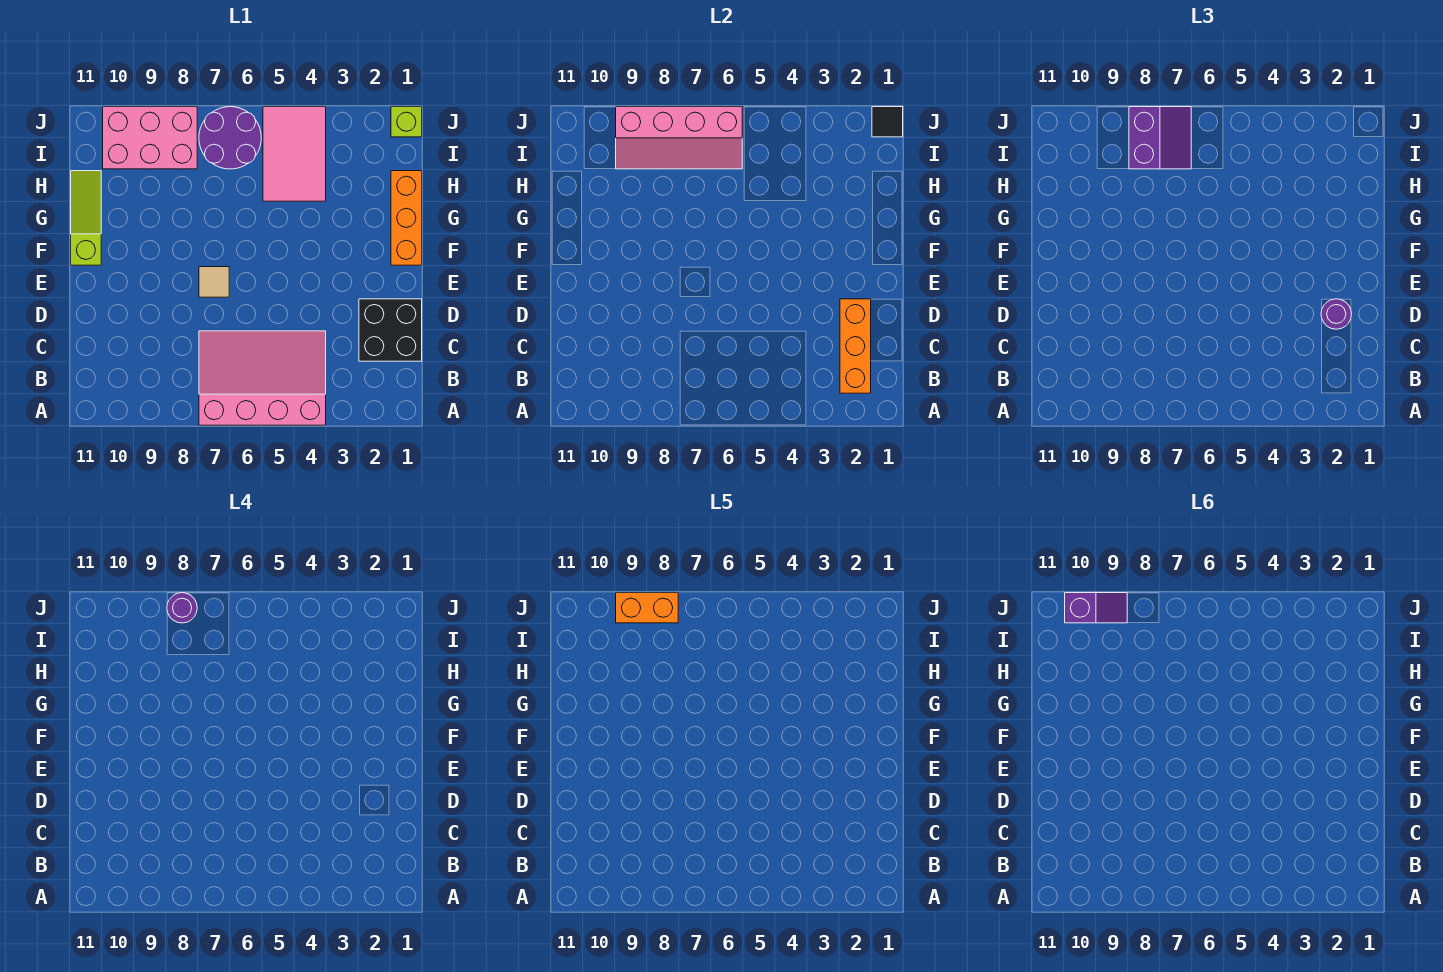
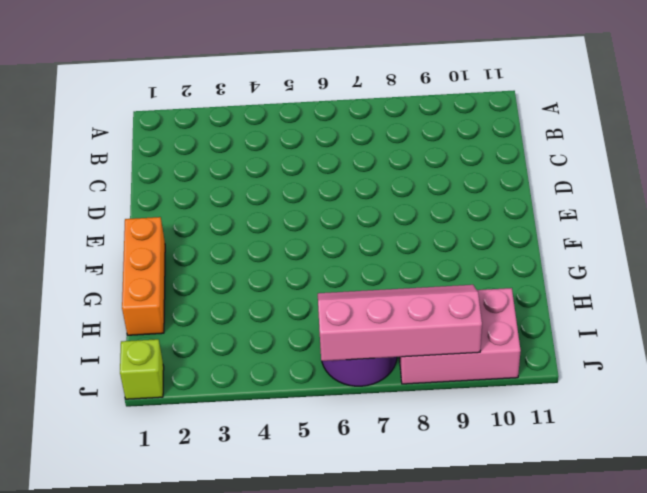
none -> pink 3x4 slope [199,331,326,425]
none -> black 2x2 brick [359,299,422,361]
none -> tan 1x1 tile [199,267,229,297]

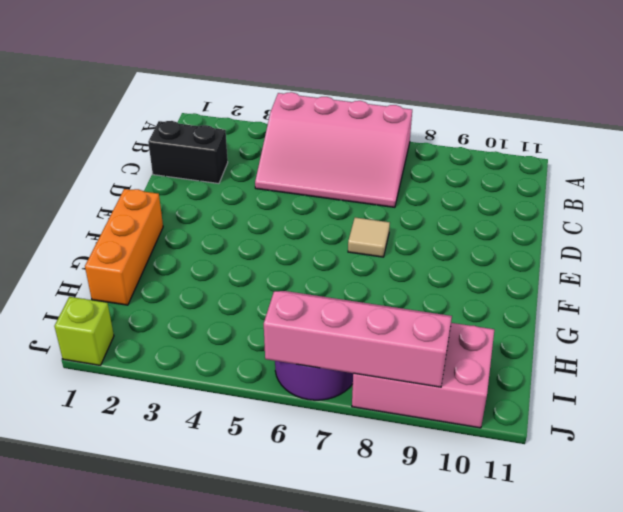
black 1x2 brick [148,121,228,184] -> black 2x2 brick [359,299,422,361]
none -> lime 1x3 slope [71,171,101,265]
none -> pink 2x3 tile [263,107,326,201]
none -> orange 1x3 brick [840,299,871,393]

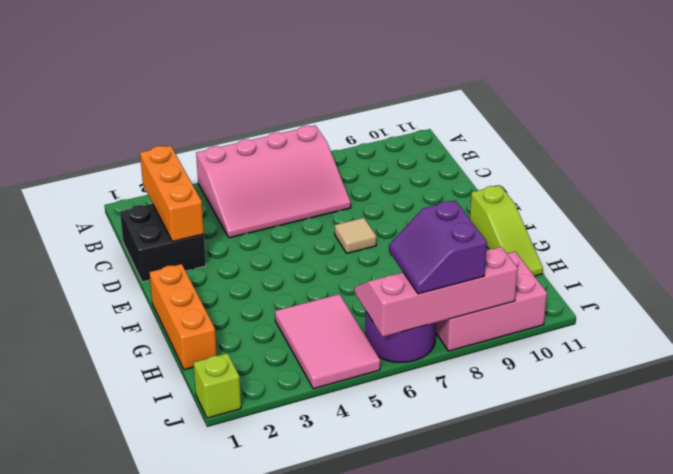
none -> black 1x1 tile [872,107,903,137]
none -> purple 1x1 round brick [1321,299,1352,329]
none -> purple 1x1 round brick [167,593,197,623]

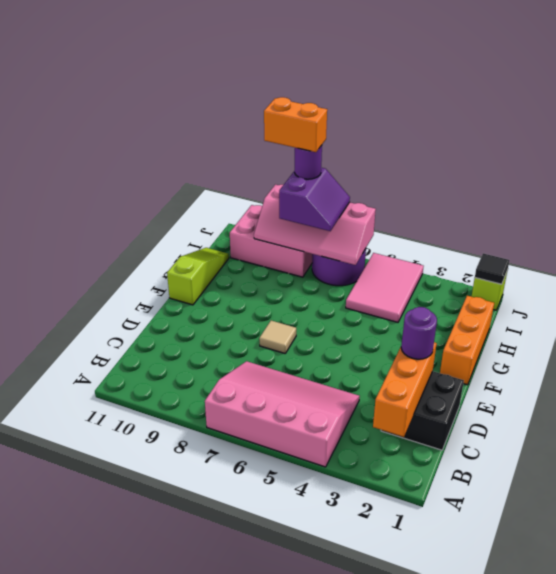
none -> purple 1x2 slope [1065,593,1127,623]

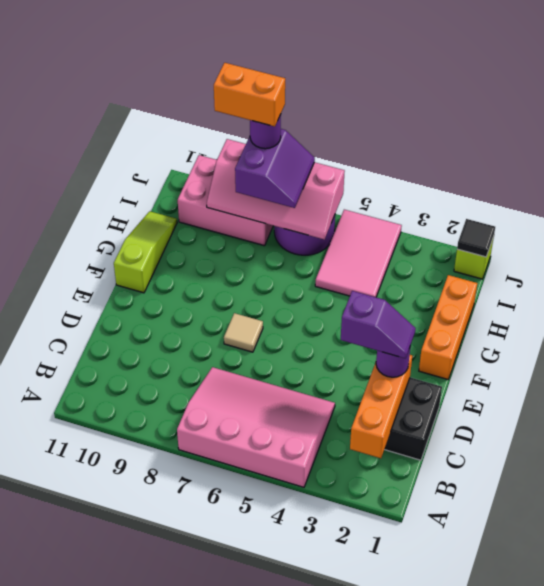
purple 1x2 slope [341,291,416,358] -> purple 1x2 slope moved to [1065,593,1127,623]

